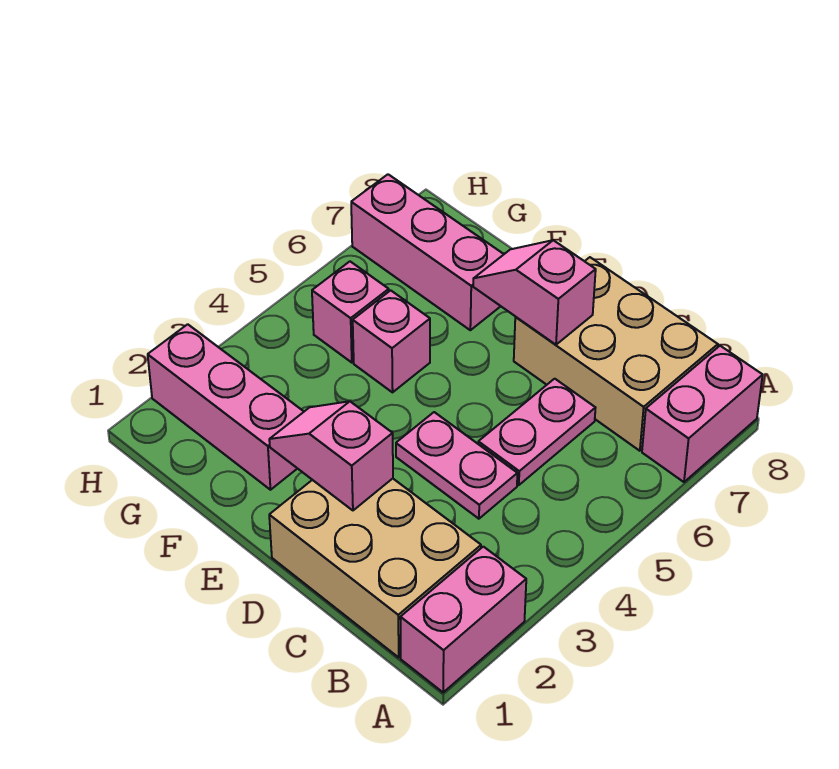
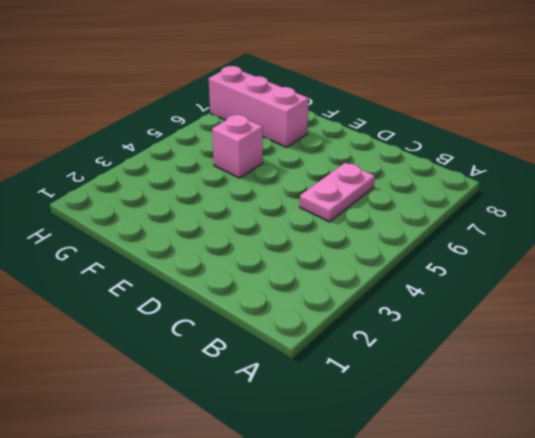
none -> pink 1x2 brick [400,547,526,692]
none -> pink 1x2 brick [642,346,763,482]
none -> tan 2x3 brick [269,479,481,657]

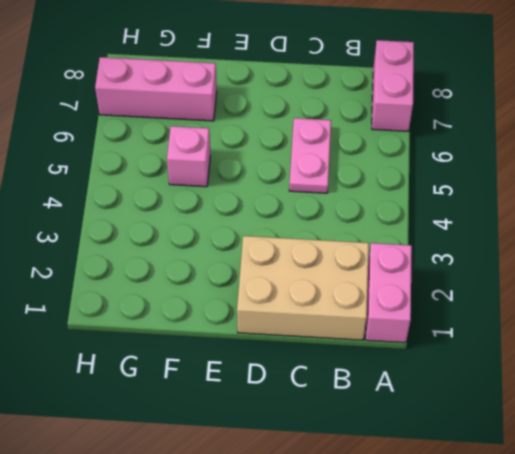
none -> tan 2x3 brick [514,257,718,451]
none -> pink 1x2 plate [396,412,517,519]
none -> pink 1x3 brick [148,324,304,490]

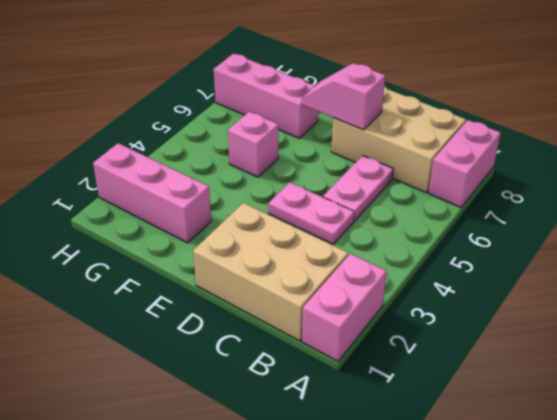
none -> pink 1x1 brick [312,262,389,362]
none -> pink 1x2 slope [269,401,393,510]

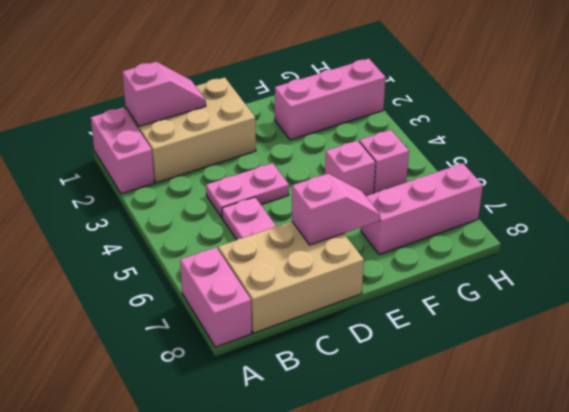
pink 1x2 slope [122,62,206,127] -> pink 1x2 slope moved to [269,401,393,510]

